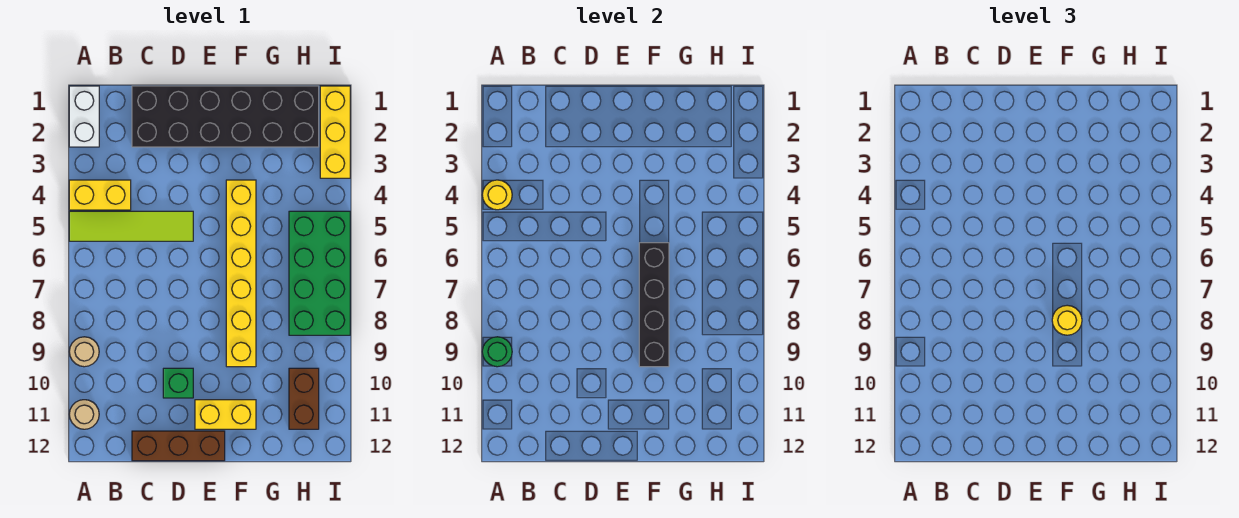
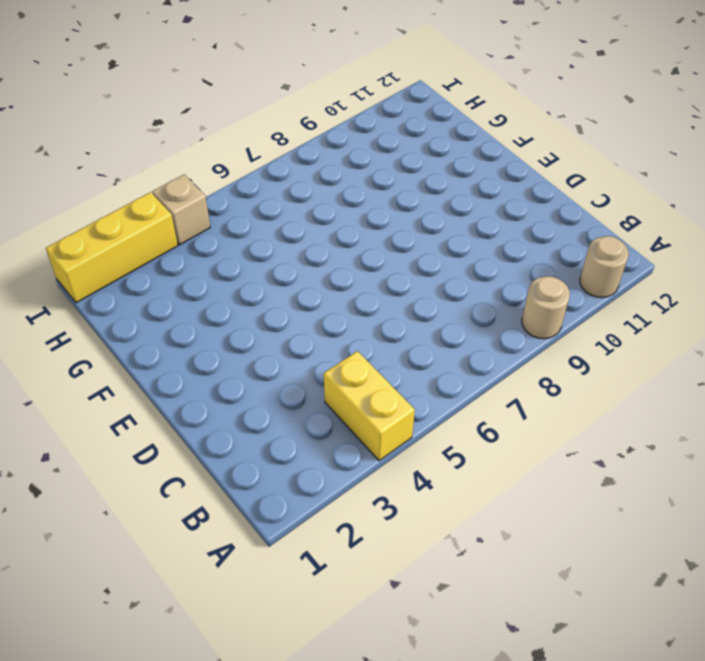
tan 1x1 brick [152,174,210,245] -> none
none -> white 1x2 brick [69,86,99,147]
none -> lime 1x4 tile [69,211,193,241]
none -> black 2x6 brick [132,86,319,147]

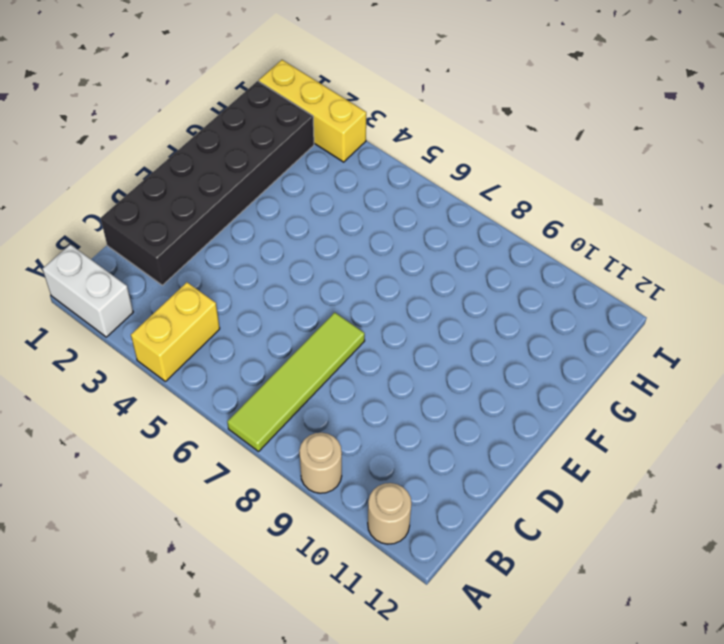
lime 1x4 tile [227,312,365,452] -> lime 1x4 tile moved to [69,211,193,241]
none -> brown 1x3 brick [132,431,225,461]
none -> green 1x1 brick [163,368,193,398]
none -> yellow 1x2 brick [195,400,256,429]

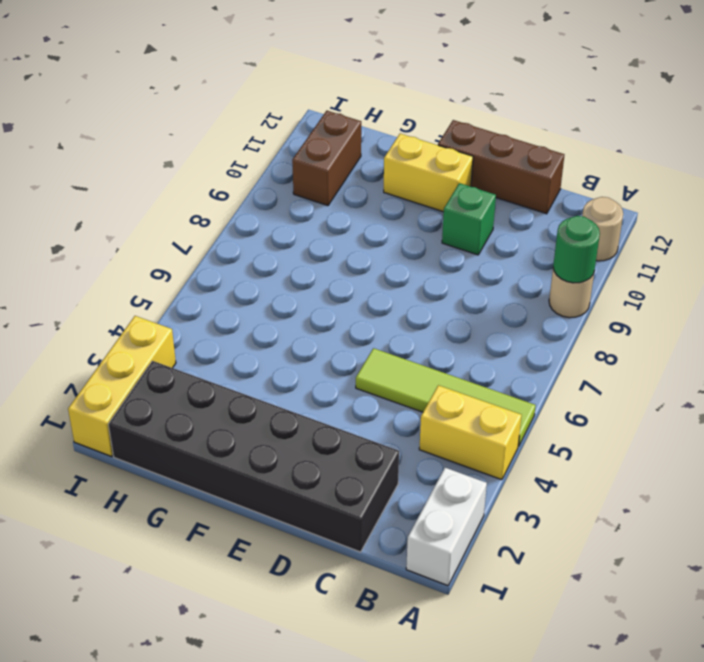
none -> yellow 1x6 brick [226,180,256,367]
none -> green 2x4 brick [289,211,350,335]
none -> yellow 1x1 round brick [482,180,512,210]

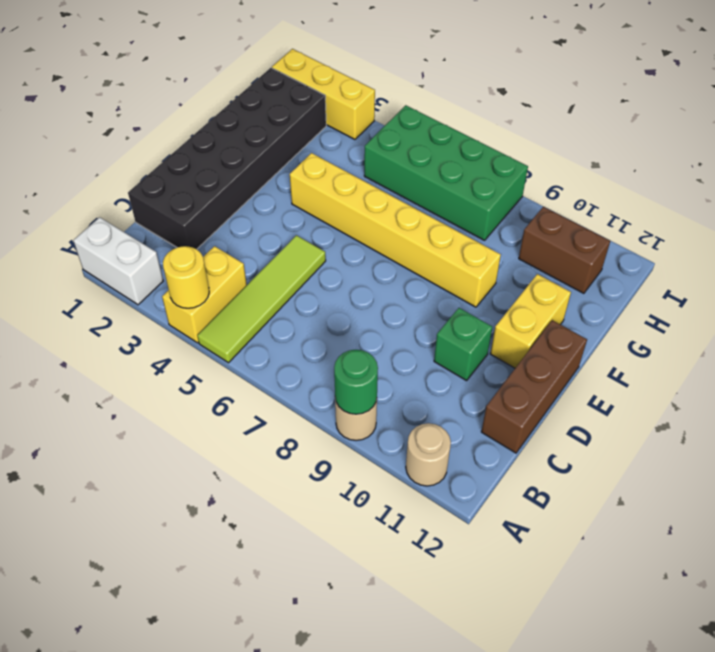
none -> black 1x4 brick [639,243,669,367]
none -> yellow 1x1 round brick [1052,305,1082,335]

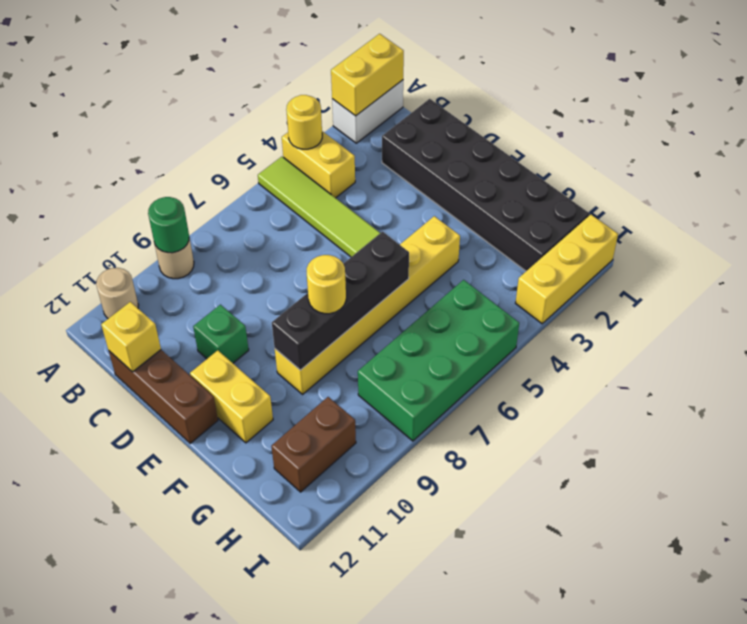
yellow 1x2 brick [331,34,404,116] -> none
yellow 1x1 brick [101,302,161,372] -> none

